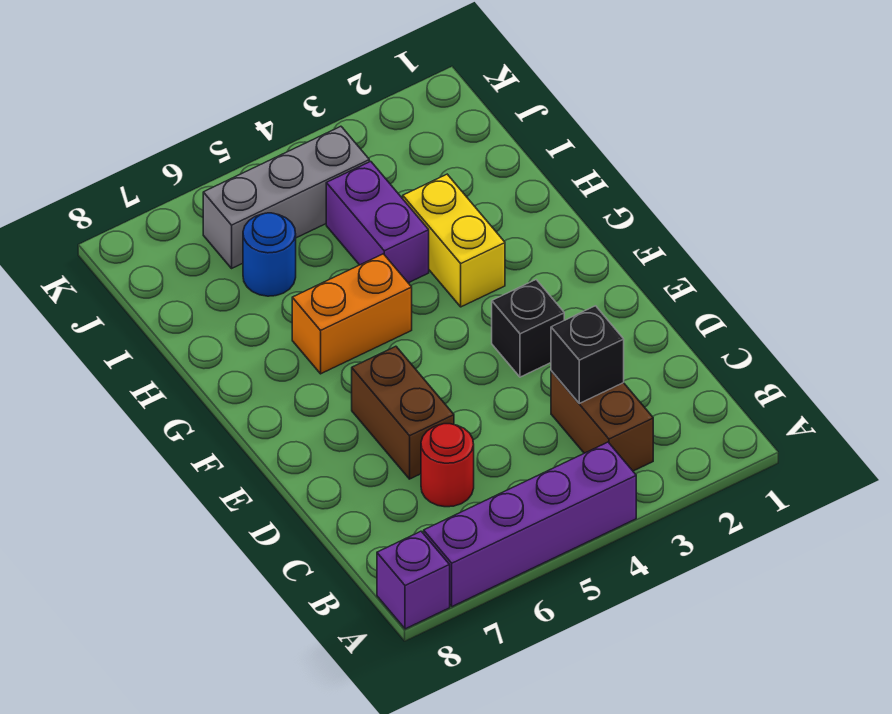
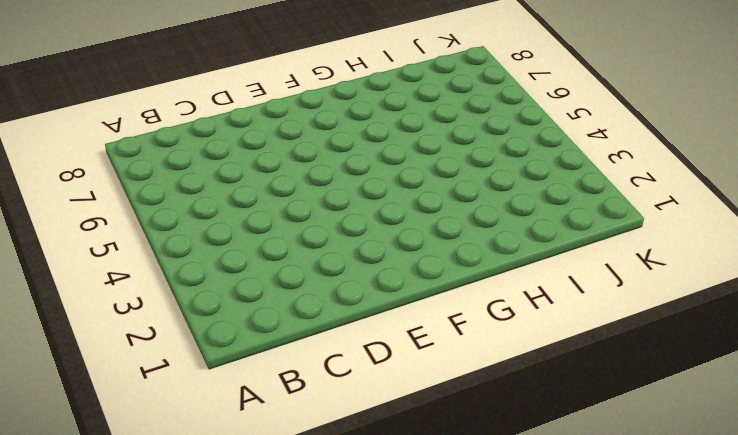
none -> purple 1x4 brick [424,442,636,607]
none -> purple 1x1 brick [377,531,450,629]
none -> brown 1x2 brick [551,371,653,471]

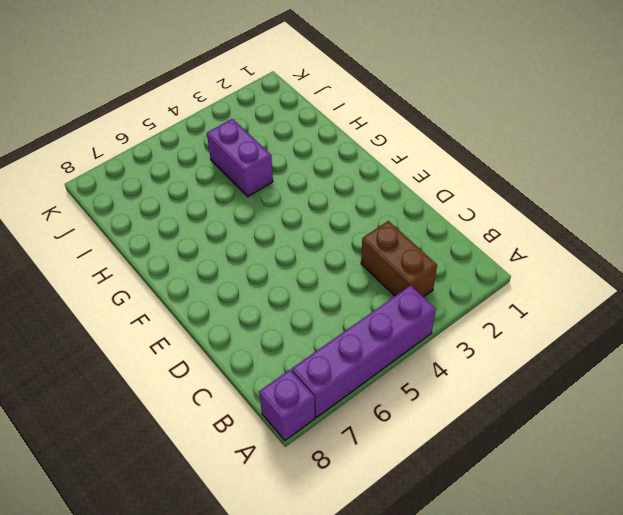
none -> red 1x1 round brick [421,424,474,507]
none -> brown 1x2 brick [352,346,454,479]
none -> black 1x1 brick [492,280,564,377]

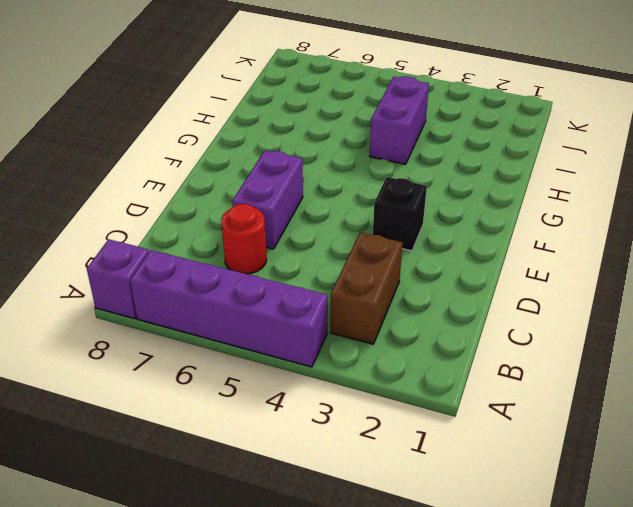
purple 1x2 brick [232,150,303,249] -> brown 1x2 brick [352,346,454,479]
none -> yellow 1x2 brick [403,174,505,307]
none -> orange 1x2 brick [292,254,412,374]
none -> blue 1x1 round brick [243,213,296,296]

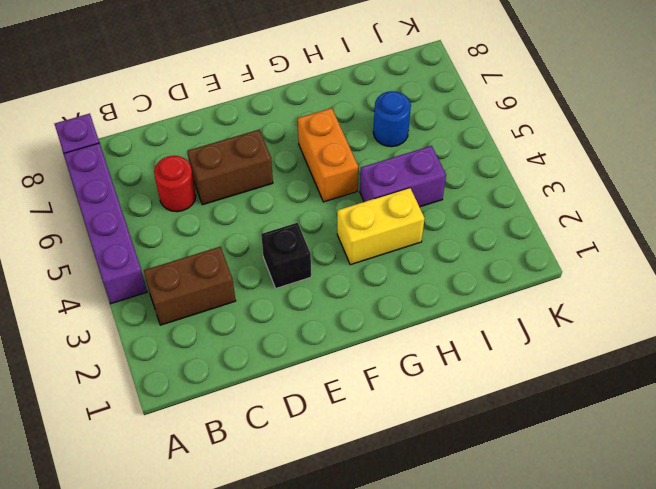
none -> grey 1x3 brick [203,126,369,268]
none -> black 1x1 brick [551,306,624,403]

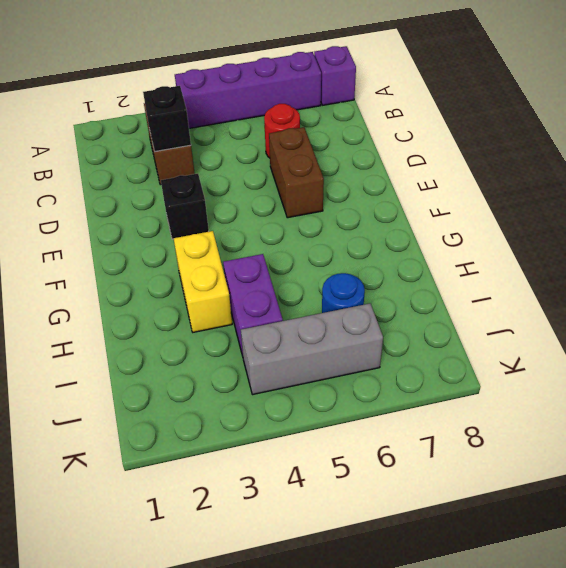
none -> orange 1x2 brick [292,254,412,374]

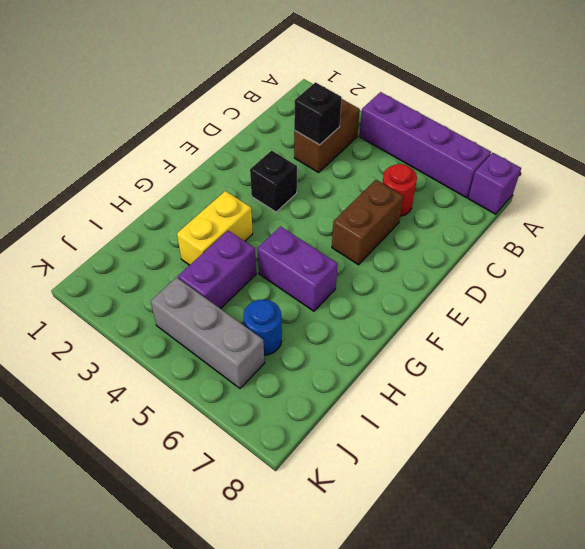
purple 1x2 brick [257,227,338,311] -> orange 1x2 brick [292,254,412,374]

